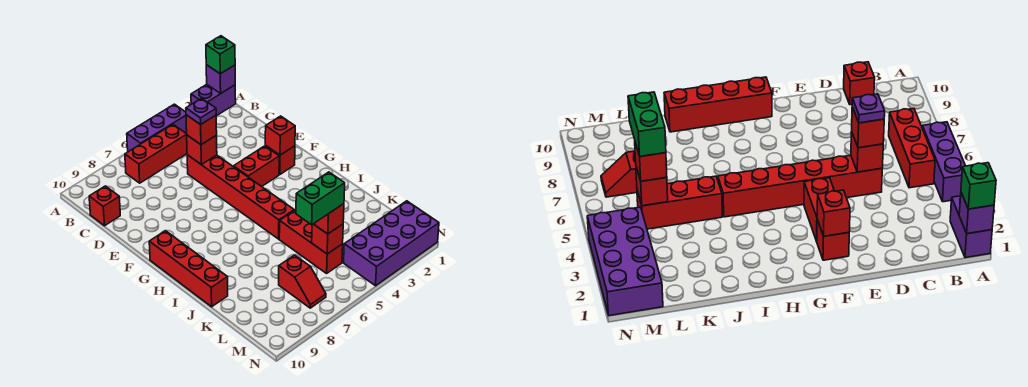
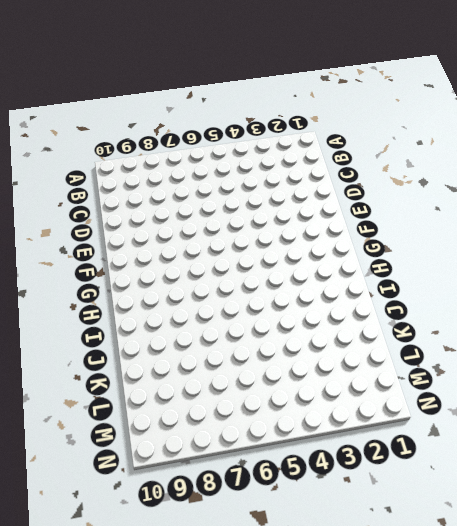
none -> purple 1x2 brick [191,84,236,116]
none -> purple 1x3 brick [127,104,187,152]
none -> red 1x3 brick [125,124,187,183]

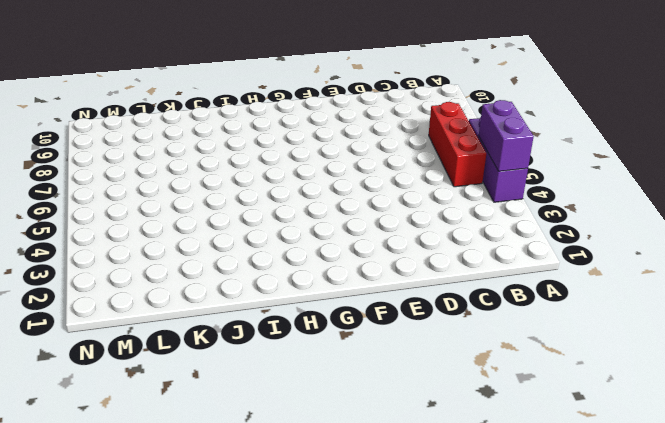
purple 1x2 brick [479,100,534,171] -> purple 1x2 brick moved to [191,84,236,116]
none -> red 1x1 brick [89,186,120,226]
none -> red 1x6 brick [187,155,294,239]
none -> red 1x1 brick [265,145,295,175]

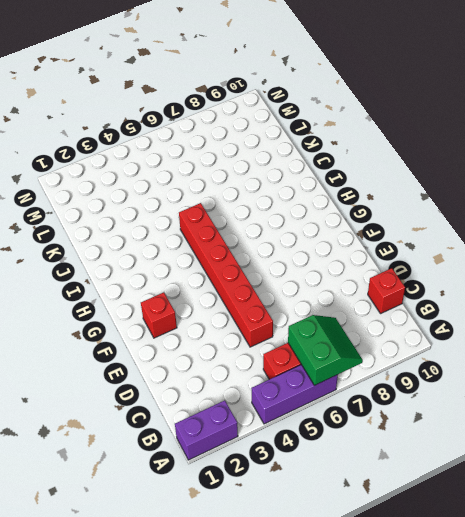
green 2x2 slope [288,315,363,385] -> none
none -> red 1x2 brick [234,146,279,187]
none -> red 1x4 brick [149,231,228,307]
none -> red 1x3 brick [279,210,343,273]

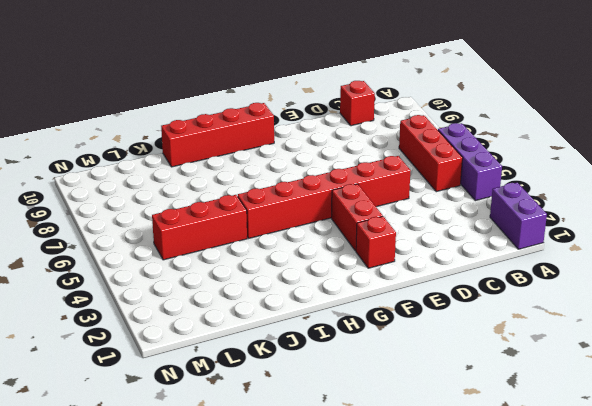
none -> red 1x2 slope [279,255,326,308]
none -> purple 2x4 brick [344,201,439,286]
none -> purple 1x1 brick [206,65,235,94]

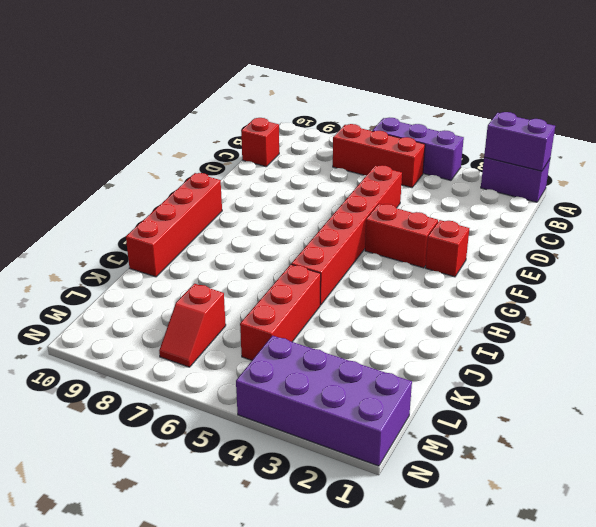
purple 1x2 brick [484,112,555,171] -> purple 1x1 brick [206,65,235,94]
none -> red 1x1 brick [187,135,217,164]
none -> red 1x1 brick [265,116,295,155]
none -> red 1x1 brick [312,224,343,254]

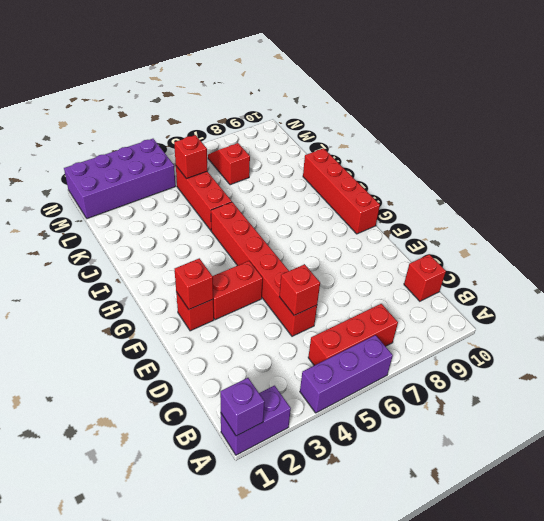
none -> green 1x1 brick [206,36,235,74]
none -> red 1x1 brick [186,115,217,145]
none -> red 1x1 brick [314,204,344,234]

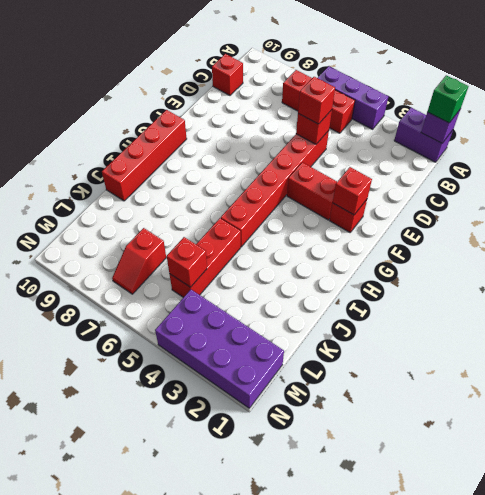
none -> red 1x1 brick [314,204,344,234]
none -> purple 1x1 plate [186,98,216,125]
none -> green 1x2 brick [296,172,345,225]

